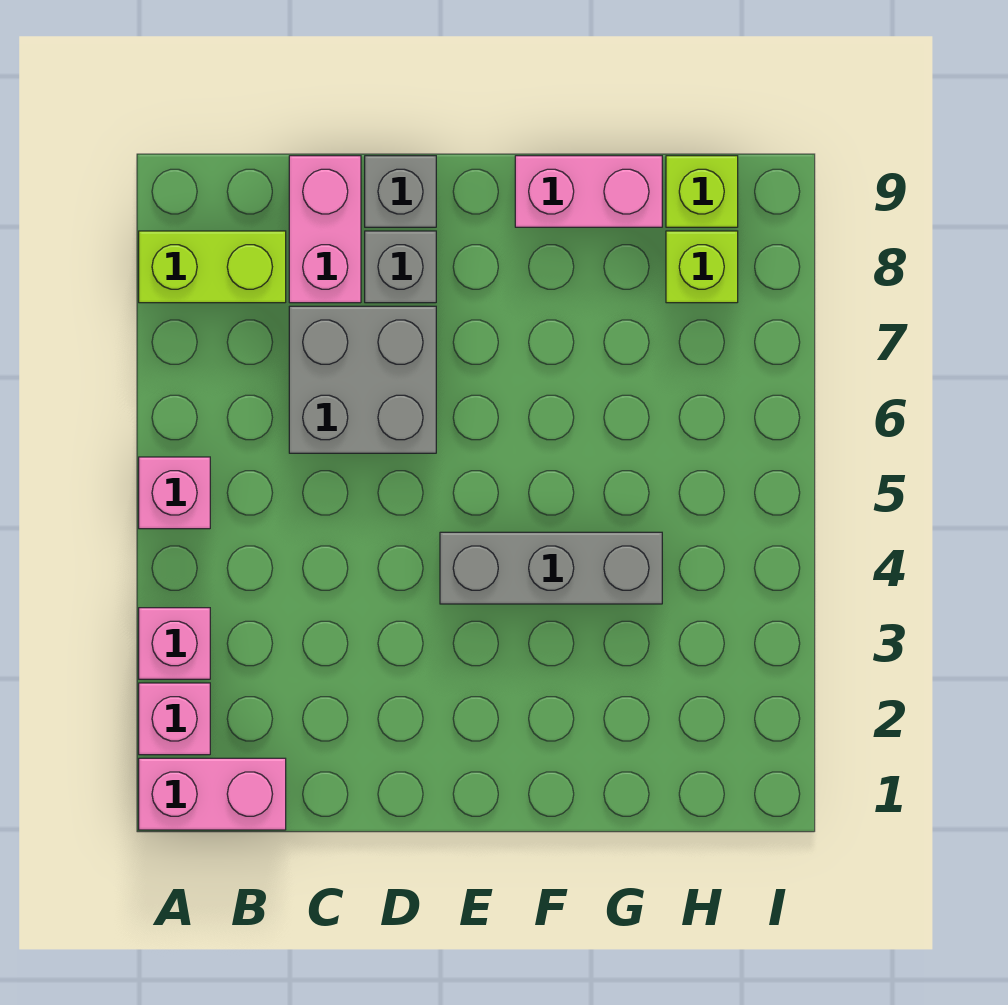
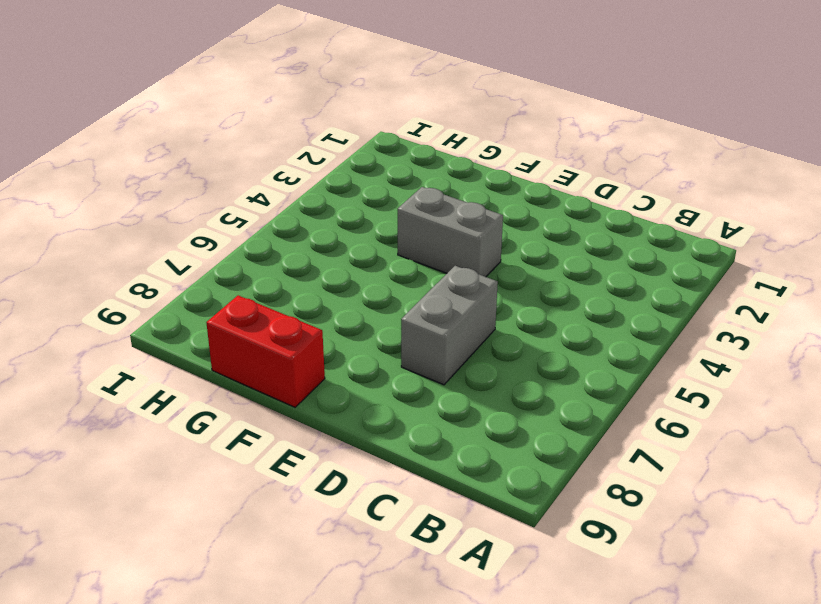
grey 1x2 brick [401,266,498,385] -> grey 2x2 brick [289,306,436,453]
grey 1x2 brick [398,187,503,277] -> grey 1x3 brick [440,532,662,604]
red 1x2 brick [206,295,325,407] -> pink 1x2 brick [515,156,662,227]
none -> pink 1x2 brick [139,758,286,830]
none -> pink 1x1 brick [139,683,210,755]
none -> pink 1x1 brick [139,608,210,679]

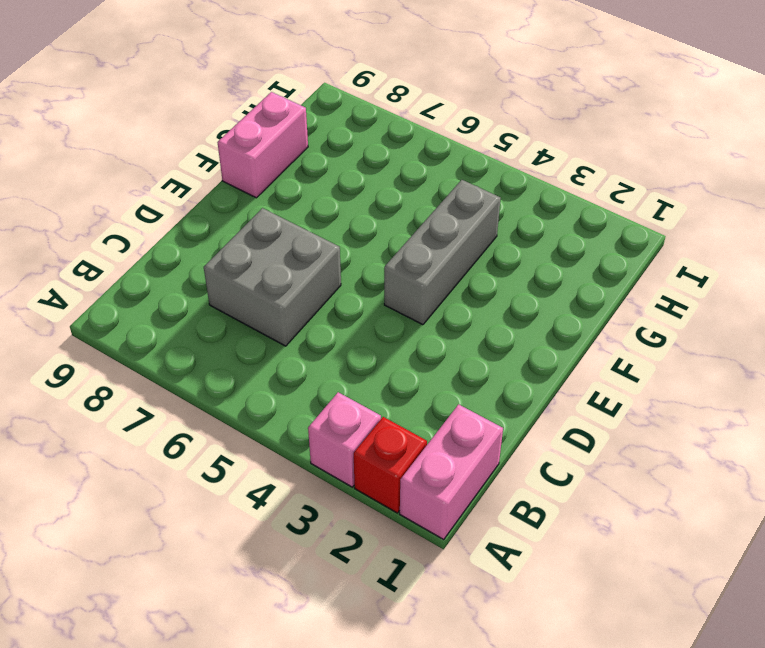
red 1x1 brick [354,417,427,513] -> pink 1x1 brick [139,683,210,755]
none -> pink 1x1 brick [139,457,210,529]
none -> lime 1x2 brick [139,231,286,303]
none -> pink 1x2 brick [289,156,361,303]

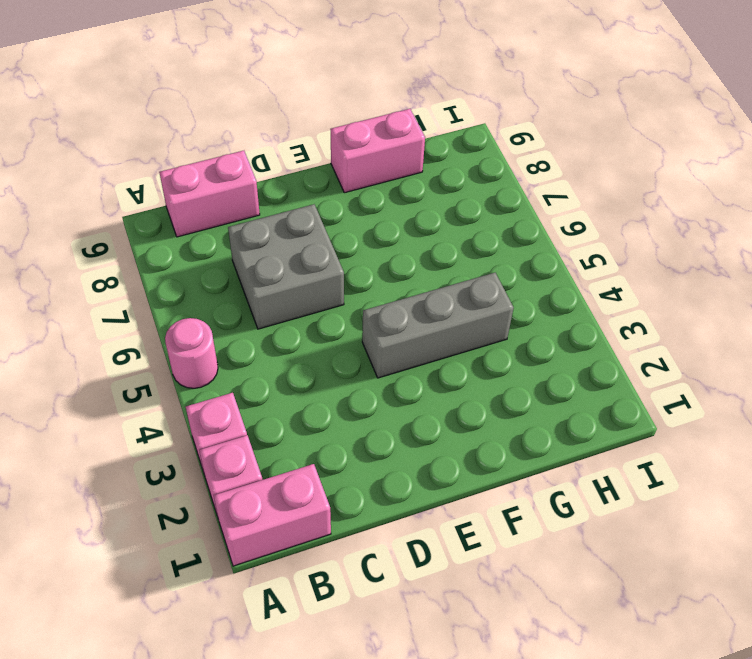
pink 1x1 round brick [165,318,218,388] -> pink 1x1 brick [139,457,210,529]
pink 1x2 brick [159,151,260,237] -> pink 1x2 brick turned to [289,156,361,303]
none -> lime 1x2 brick [139,231,286,303]
none -> grey 1x1 brick [365,231,436,303]
none -> grey 1x1 brick [365,156,436,227]

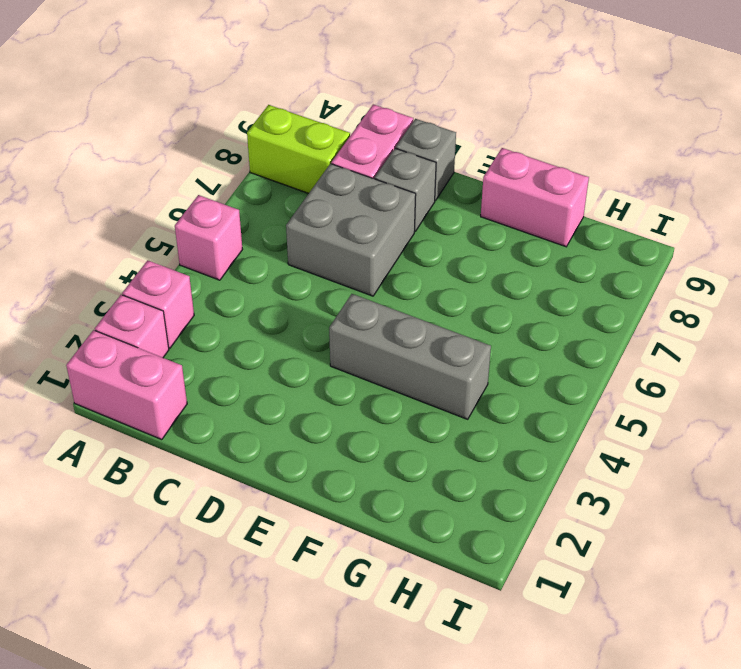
none -> lime 1x1 brick [666,231,738,303]
none -> lime 1x1 brick [666,156,738,227]

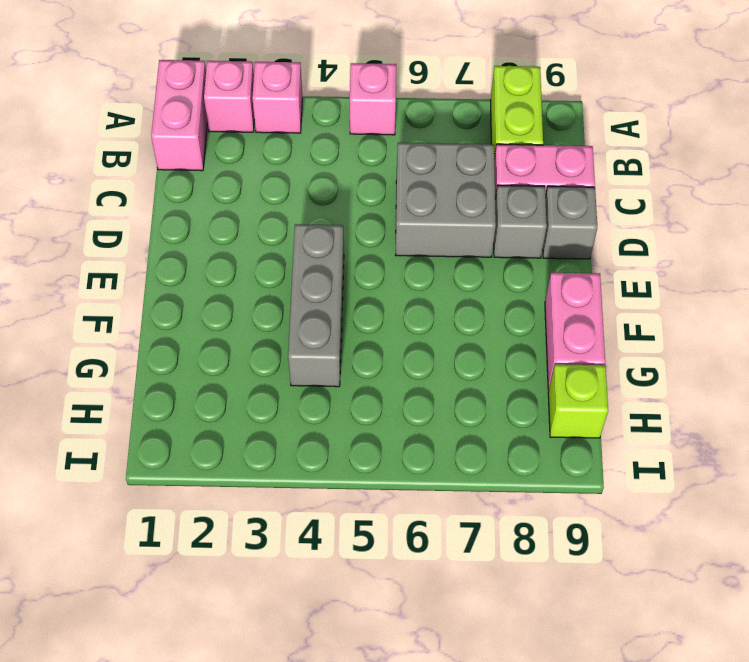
none -> lime 1x1 brick [666,231,738,303]

